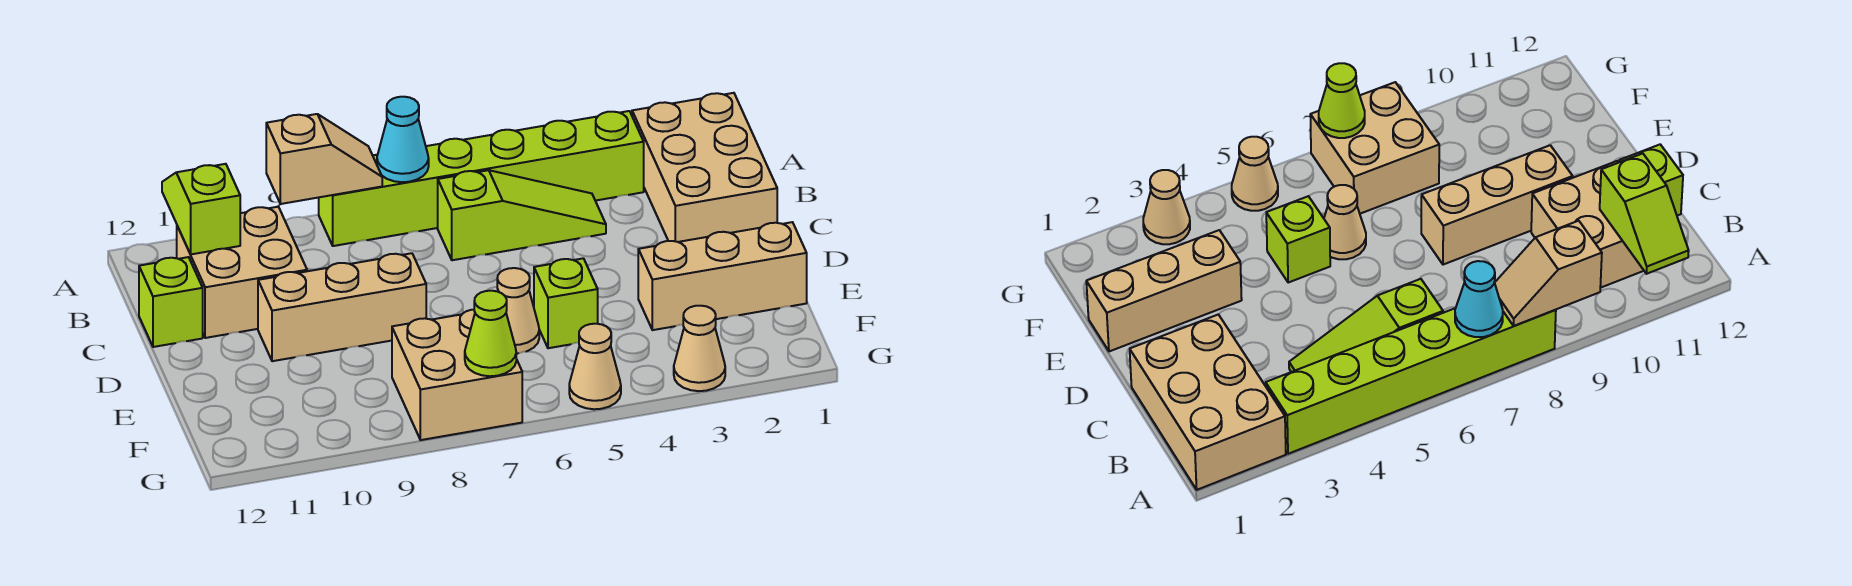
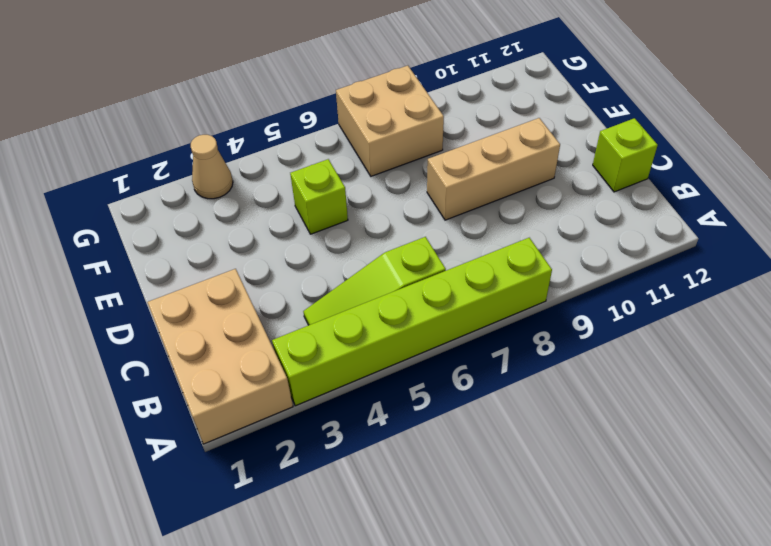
none -> tan 2x2 brick [177,207,307,338]
none -> tan 1x3 brick [638,222,807,330]
none -> tan 1x1 cone [497,268,539,353]

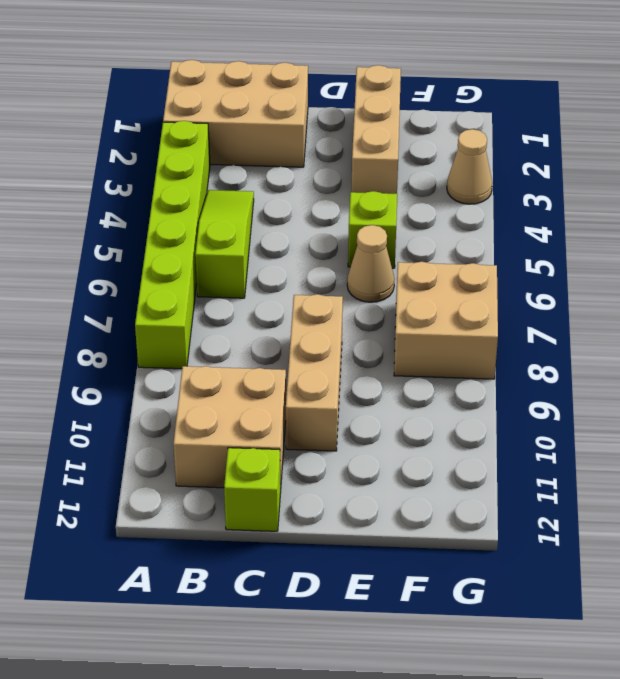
none -> tan 1x1 cone [569,324,621,409]
none -> cyan 1x1 cone [377,97,429,182]
none -> tan 1x2 slope [266,114,382,204]

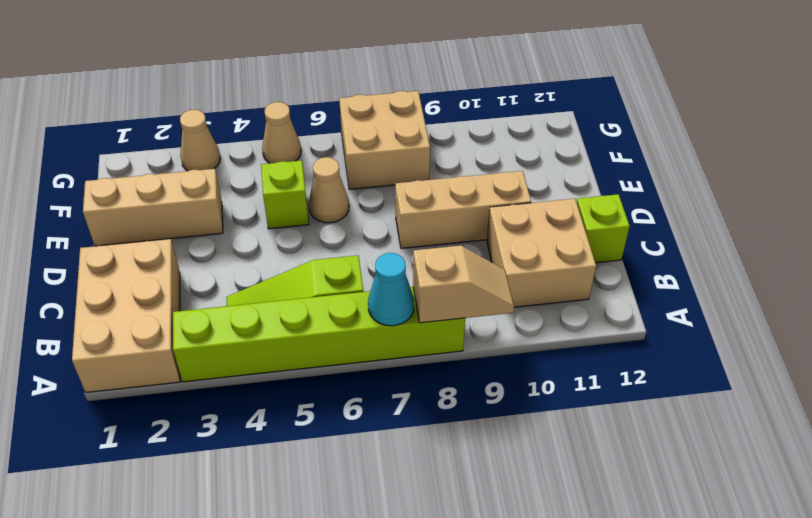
tan 1x2 slope [413,246,514,323] -> tan 1x2 slope turned to [266,114,382,204]
none -> lime 1x2 slope [162,164,240,254]
none -> lime 1x1 cone [465,291,516,376]

